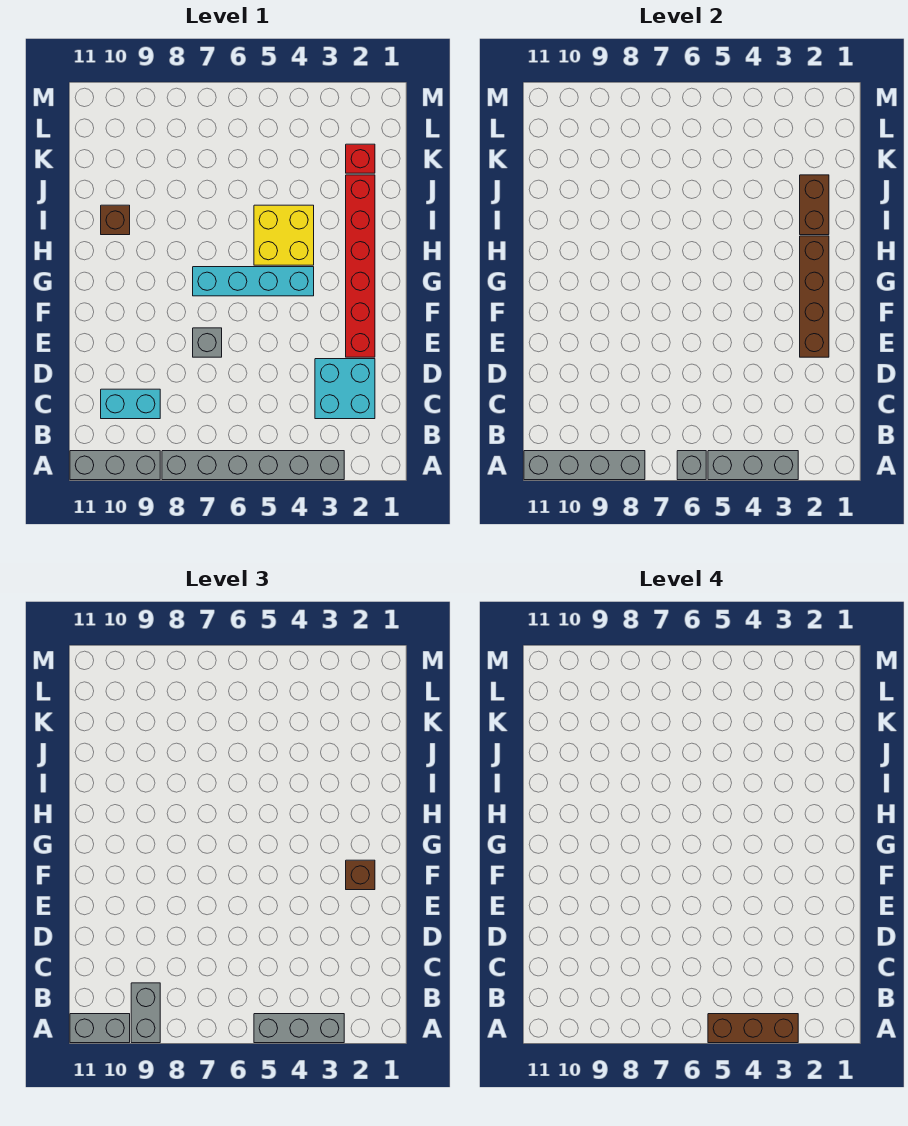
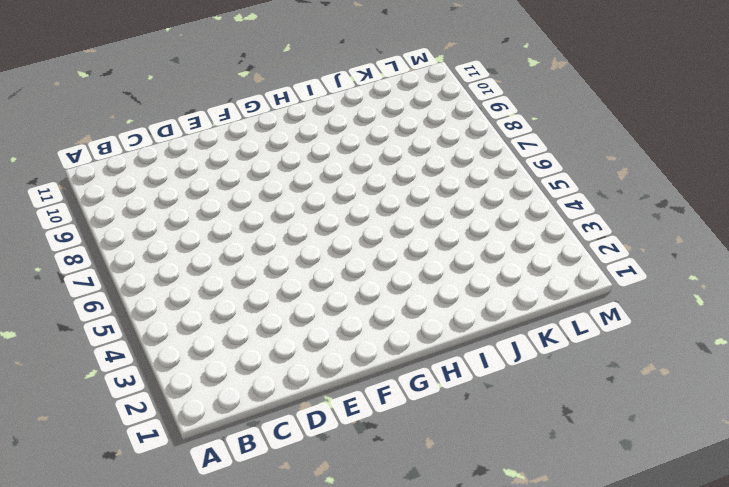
none -> grey 1x6 brick [162,451,344,480]
none -> grey 1x3 brick [70,451,160,480]
none -> cyan 2x2 brick [315,359,375,419]

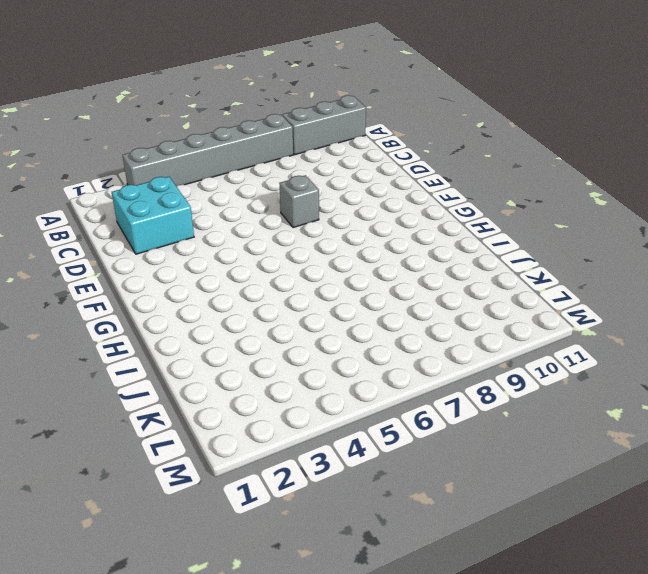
none -> cyan 1x2 brick [101,389,160,419]
none -> red 1x6 brick [346,175,375,357]
none -> cyan 1x4 brick [193,267,314,296]

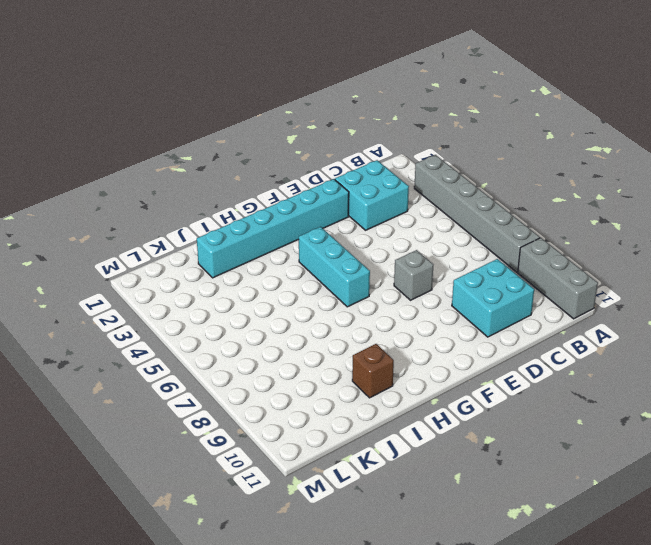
cyan 2x2 brick [452,259,534,337] -> cyan 1x2 brick [101,389,160,419]
cyan 1x6 brick [197,179,349,278] -> red 1x6 brick [346,175,375,357]
cyan 1x3 brick [299,227,370,307] -> cyan 1x4 brick [193,267,314,296]
none -> yellow 2x2 brick [254,205,314,265]
none -> red 1x1 brick [346,144,375,173]
none -> grey 1x3 brick [708,451,798,480]

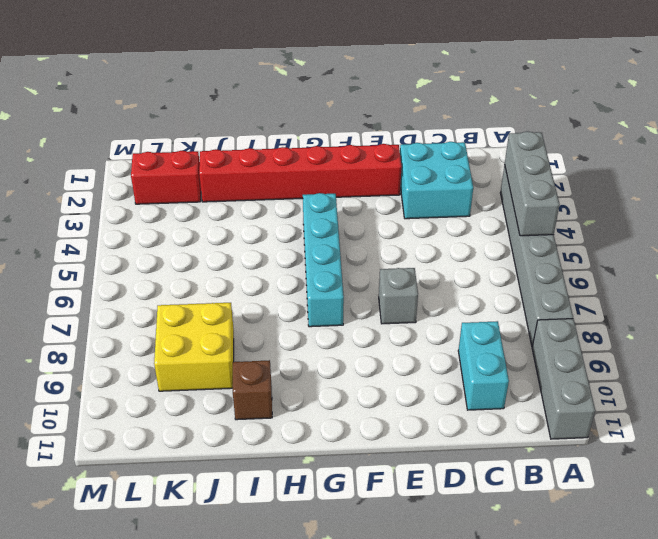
yellow 2x2 brick [154,303,234,391] -> yellow 2x2 brick moved to [254,205,314,265]
red 1x2 brick [131,151,201,204] -> red 1x1 brick [346,144,375,173]
none -> grey 1x1 brick [677,451,706,480]
none -> grey 1x4 brick [524,451,645,480]
none -> brown 1x4 brick [800,236,829,357]

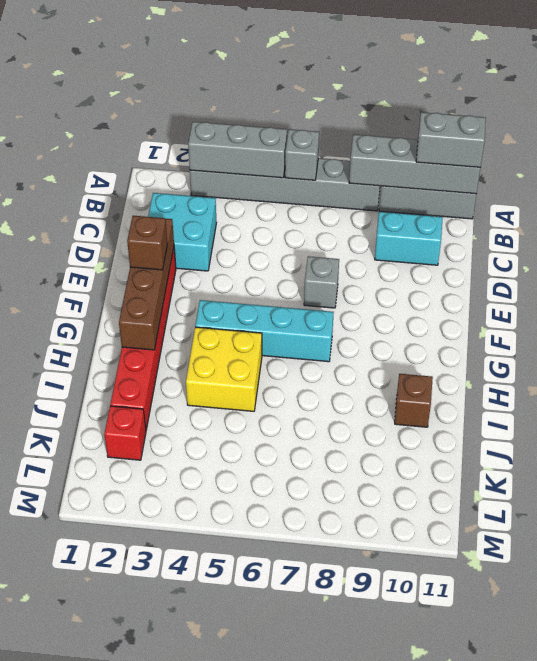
none -> brown 1x2 brick [800,175,829,235]
none -> grey 1x3 brick [254,1014,344,1043]
none -> grey 1x2 brick [131,983,160,1043]

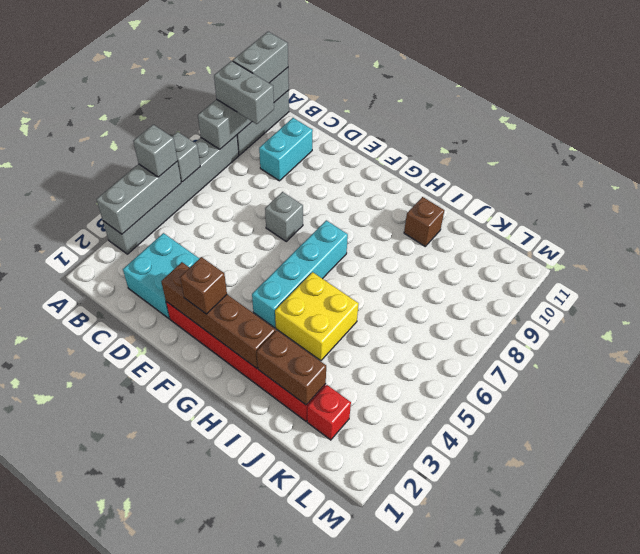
grey 1x1 brick [133,125,177,177] -> grey 1x3 brick [254,1014,344,1043]
none -> brown 1x3 brick [708,1014,798,1043]

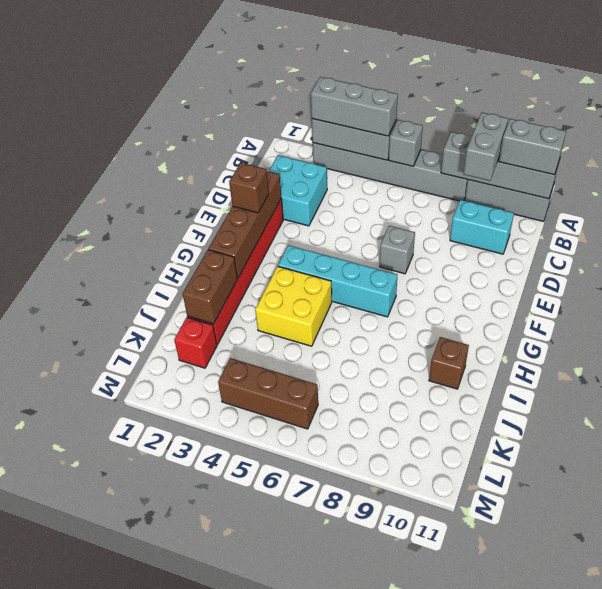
brown 1x3 brick [218,358,318,429] -> brown 1x3 brick moved to [708,1014,798,1043]

